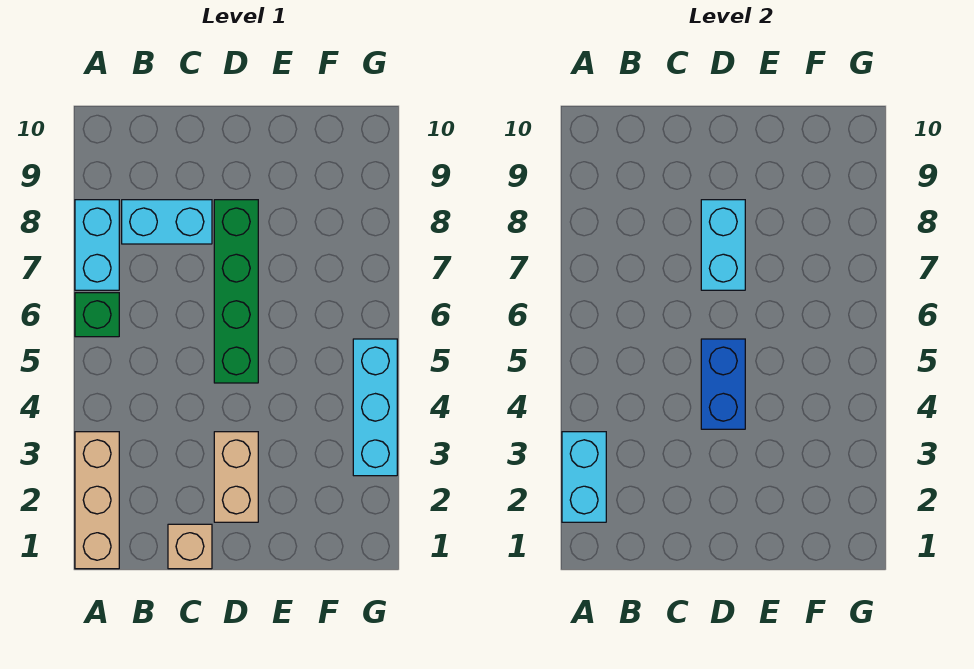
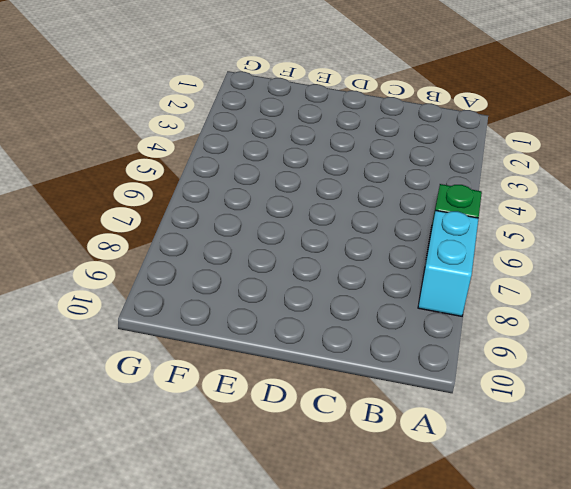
none -> tan 1x3 brick [75,432,119,569]
none -> cyan 1x2 brick [122,200,212,244]

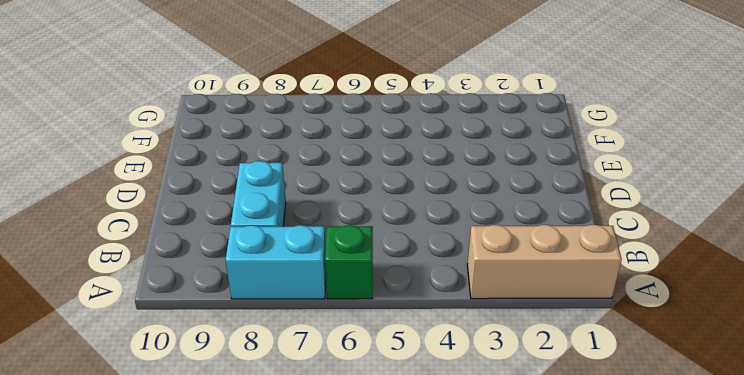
none -> tan 1x1 brick [168,524,212,569]
none -> tan 1x2 brick [214,432,258,522]

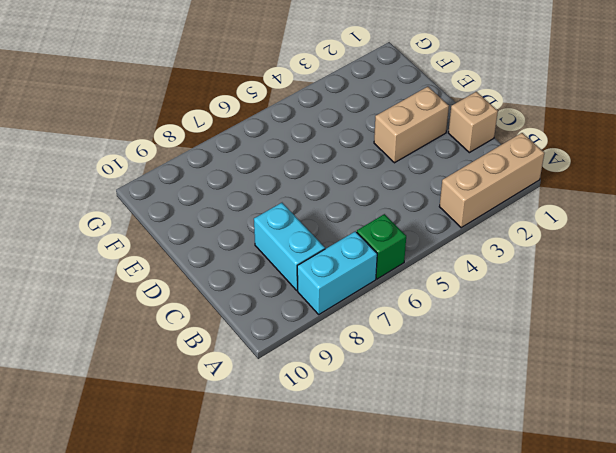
none -> green 1x4 brick [214,200,258,383]
none -> cyan 1x3 brick [353,339,397,476]

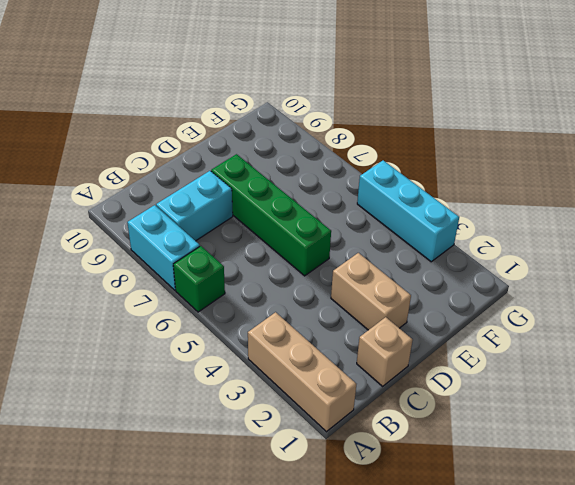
none -> cyan 1x2 brick [562,432,606,522]
none -> blue 1x2 brick [701,339,745,429]

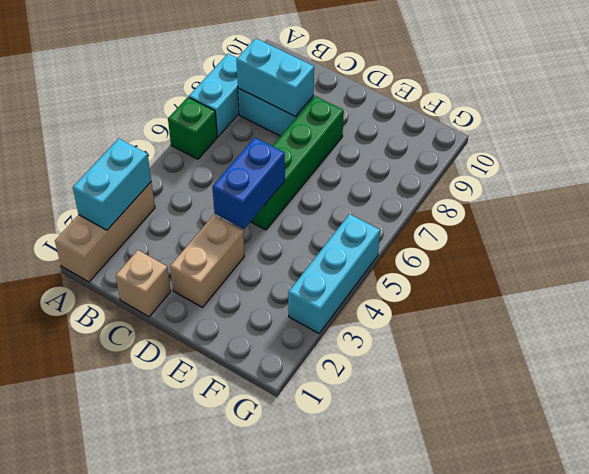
cyan 1x2 brick [236,38,314,116] -> cyan 1x2 brick turned to [701,200,745,290]

